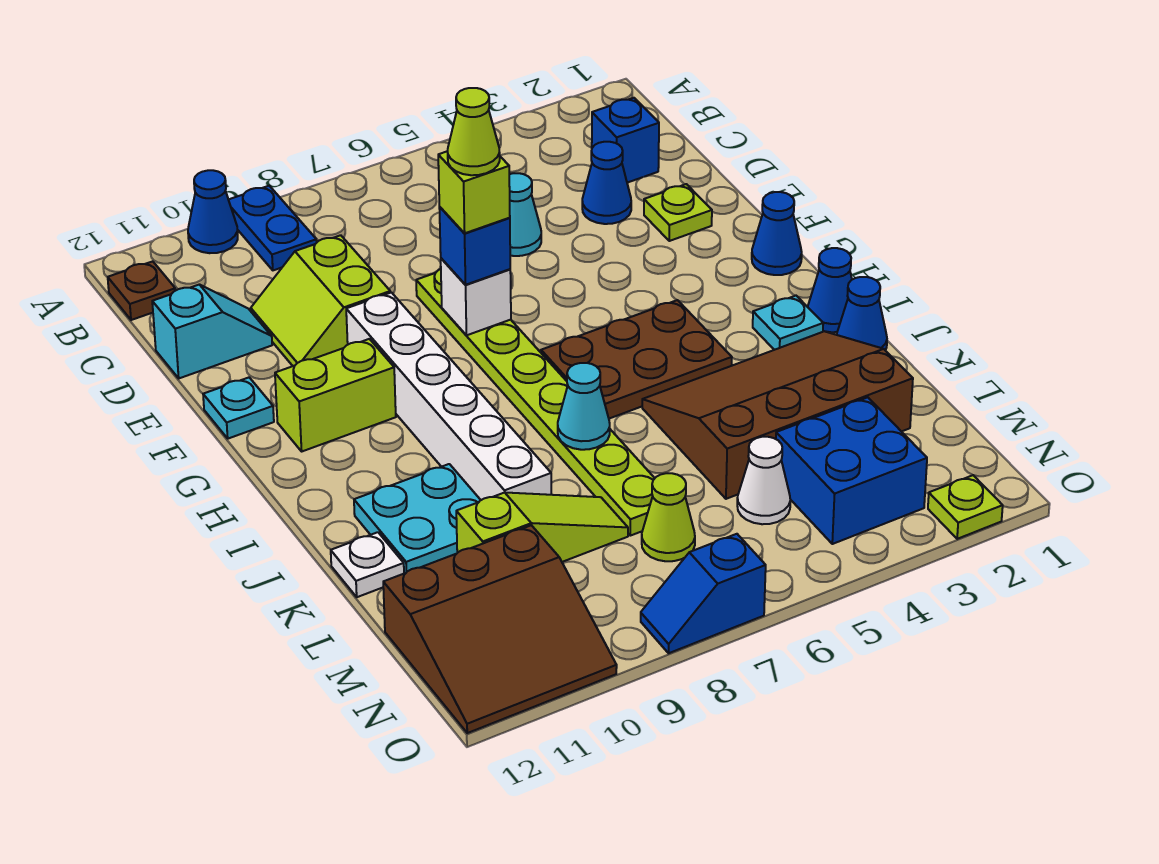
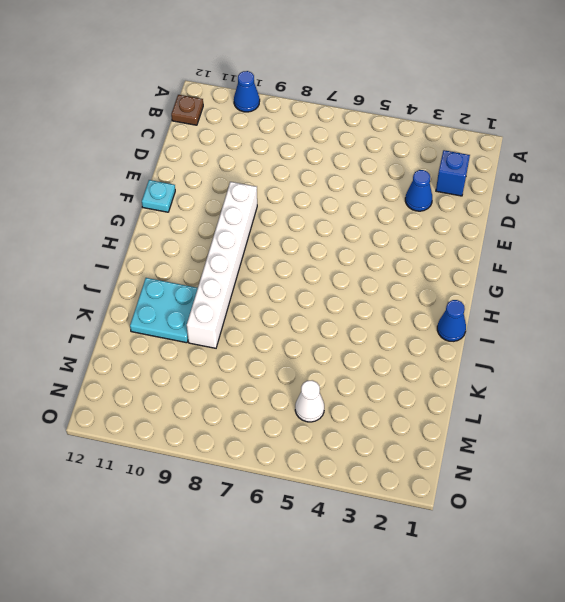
none -> blue 1x2 plate [229,186,317,270]
none -> cyan 1x1 cone [509,173,541,256]
none -> lime 2x2 slope [251,235,390,366]
none -> cyan 1x2 slope [152,285,272,378]

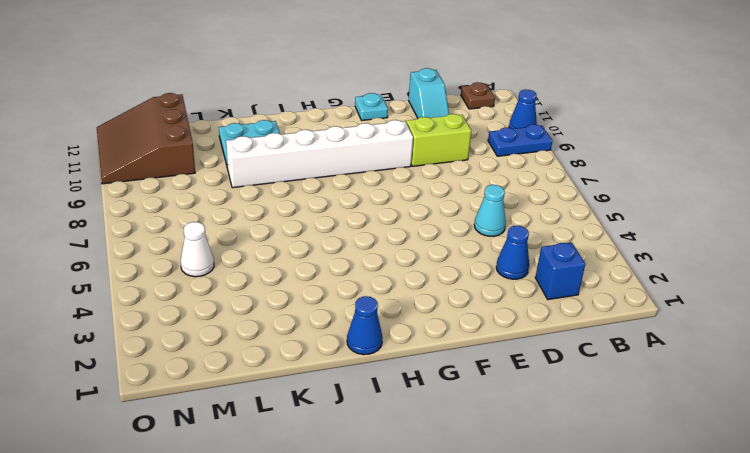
none -> lime 1x1 plate [644,184,712,241]
none -> lime 1x8 plate [416,269,655,536]
none -> blue 1x1 cone [752,192,802,275]
none -> lime 1x2 brick [275,339,396,451]

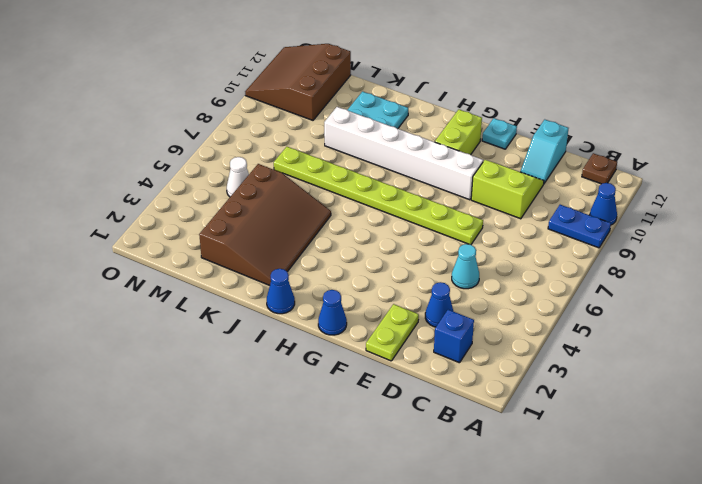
lime 1x2 plate [366,304,419,361] -> lime 1x1 plate [644,184,712,241]
none -> brown 2x3 plate [541,300,732,419]
none -> cyan 1x1 plate [753,296,823,350]
none -> blue 1x1 cone [837,277,887,351]
none -> white 1x1 plate [331,532,404,597]

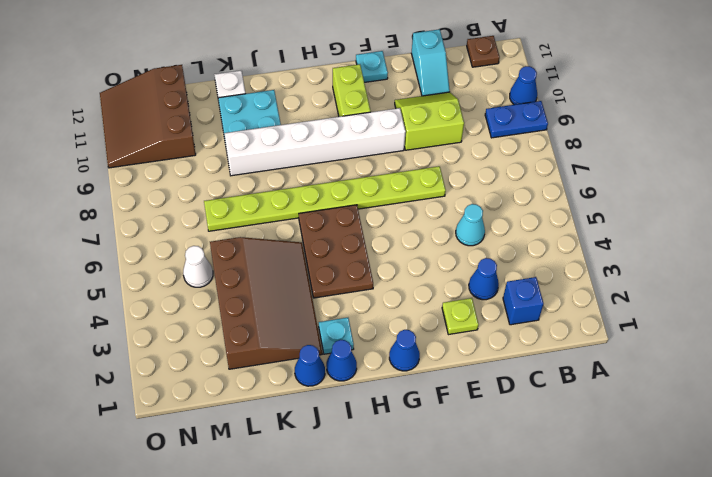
none -> lime 1x3 slope [456,493,628,562]
none -> blue 2x2 brick [776,397,927,544]
none -> lime 1x1 cone [642,473,695,561]
none -> lime 1x1 plate [928,475,1003,539]

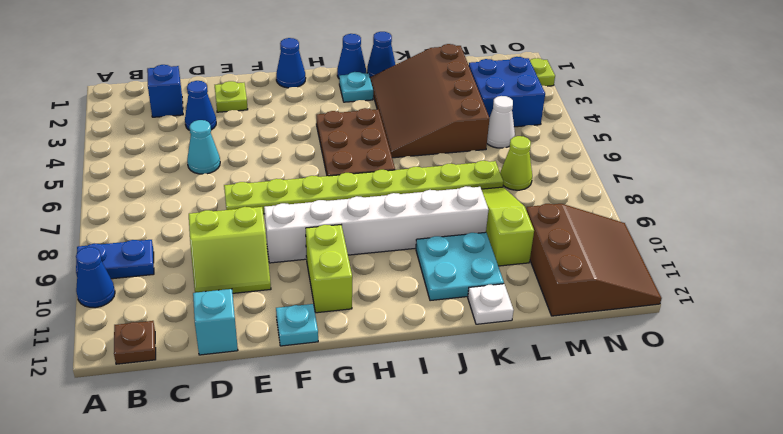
none -> blue 1x2 slope [641,534,766,653]
none -> white 1x1 brick [441,258,511,335]
none -> cyan 1x1 cone [558,363,610,450]
none -> blue 1x1 brick [439,207,510,285]

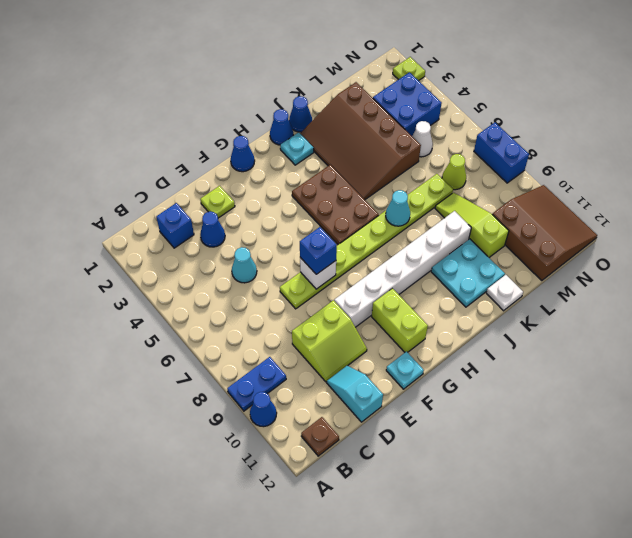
blue 1x2 brick [474,123,529,183] -> blue 1x2 slope [641,534,766,653]
none -> lime 1x1 brick [438,151,510,233]
none -> lime 1x1 cone [448,88,500,175]

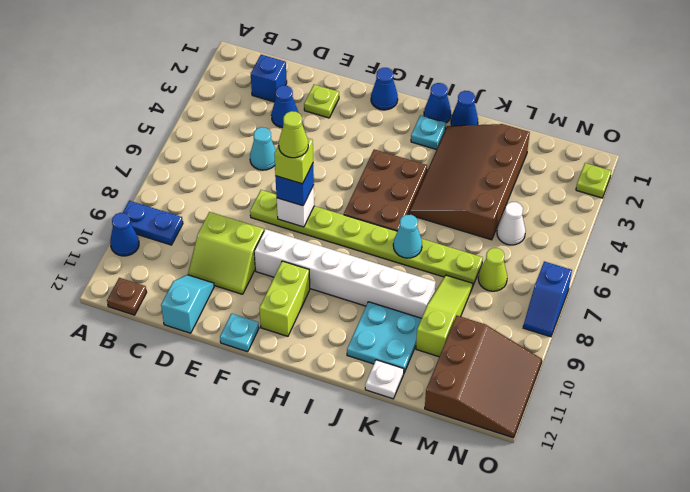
none -> blue 2x2 brick [776,397,927,544]

